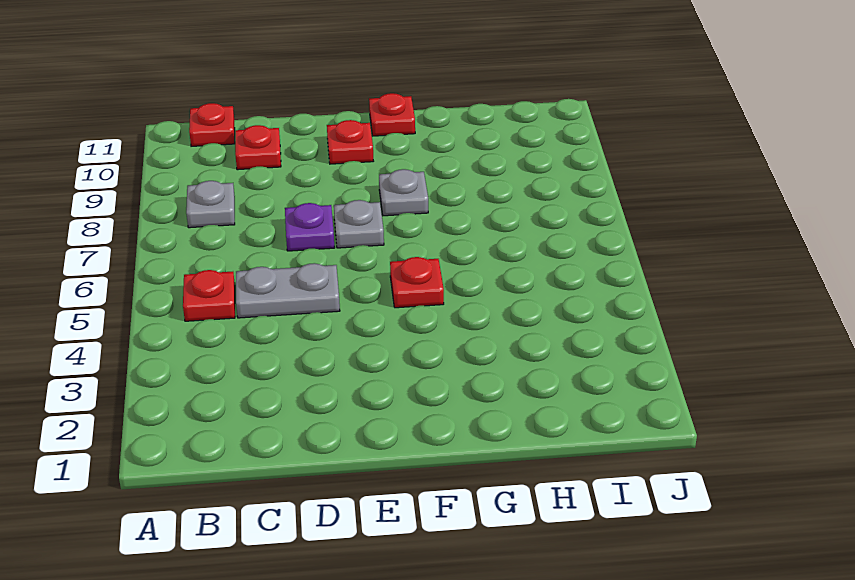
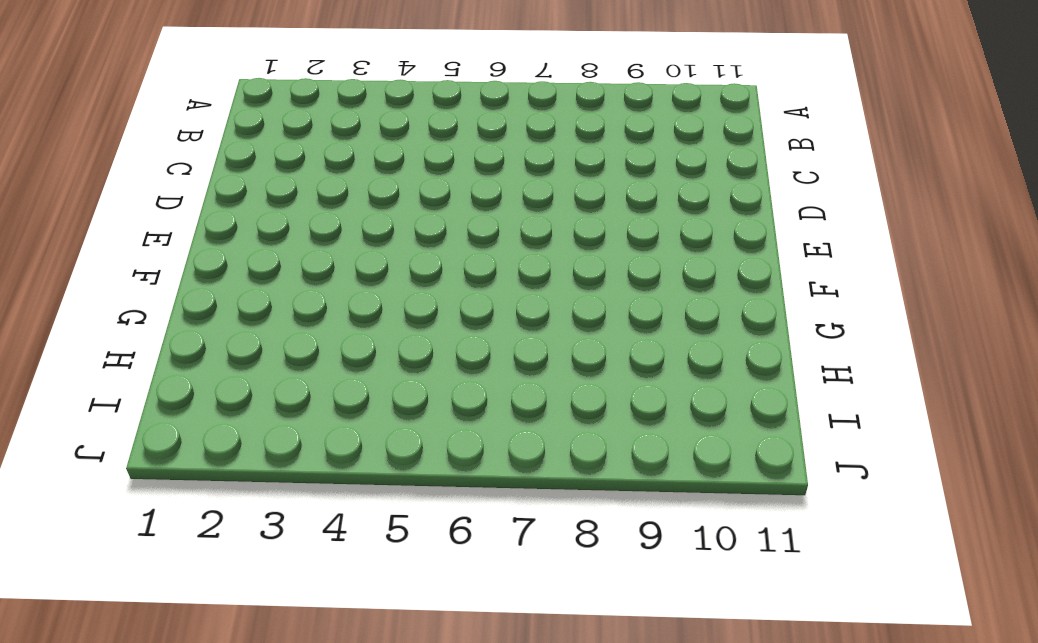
none -> red 1x1 plate [183,270,235,321]
none -> grey 1x1 plate [186,181,235,228]

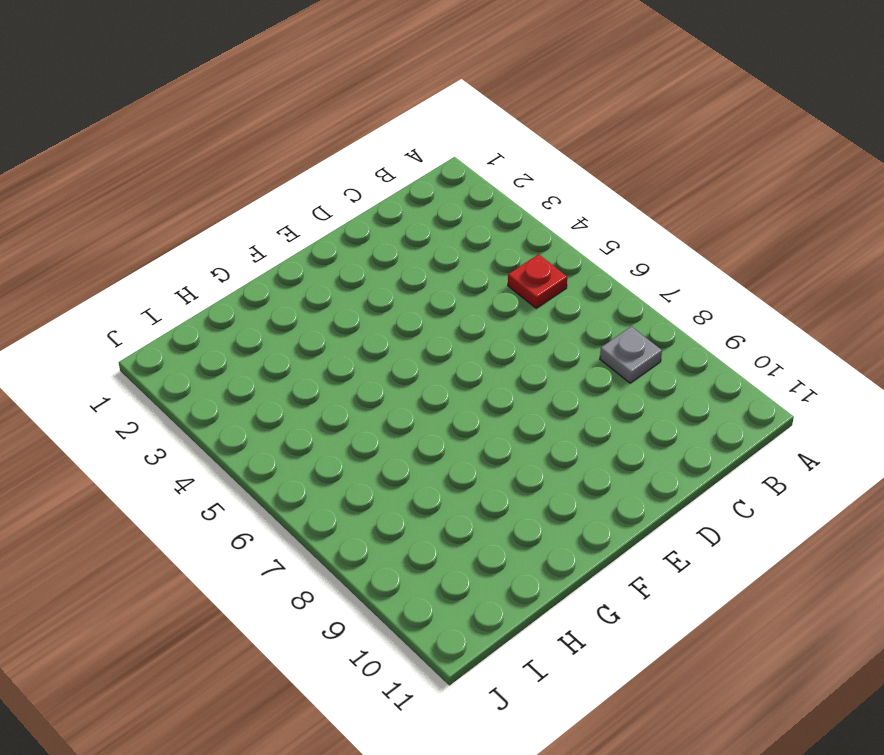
none -> red 1x1 plate [189,103,235,146]
none -> grey 1x2 plate [236,263,340,318]

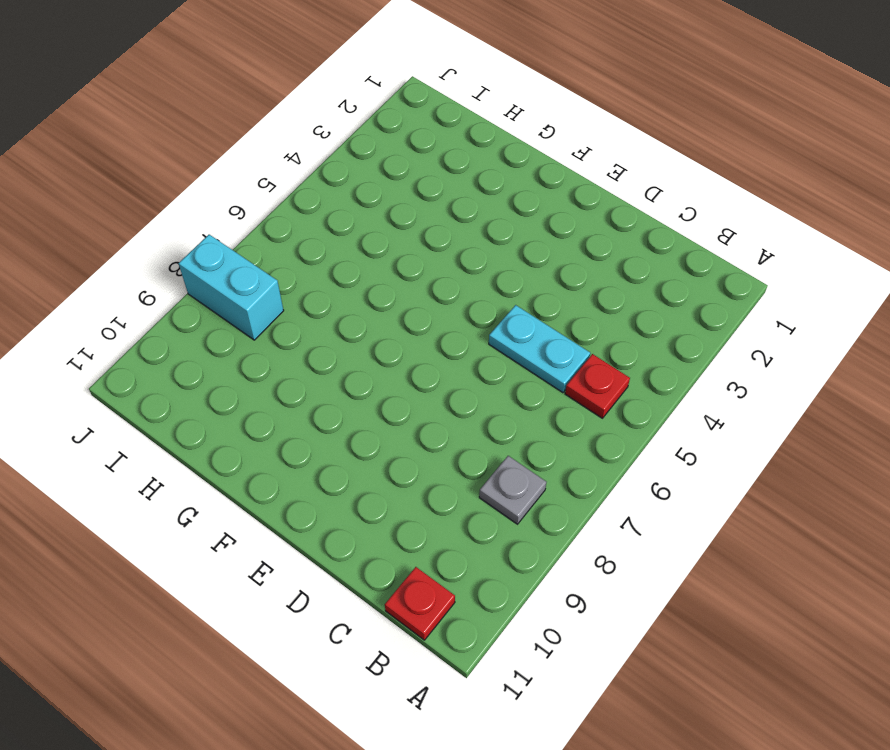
cyan 1x2 plate [489,305,590,393] -> grey 1x2 plate [236,263,340,318]
cyan 1x2 brick [179,235,284,340] -> none
none -> red 1x1 plate [235,125,281,170]
none -> purple 1x1 plate [285,203,334,251]

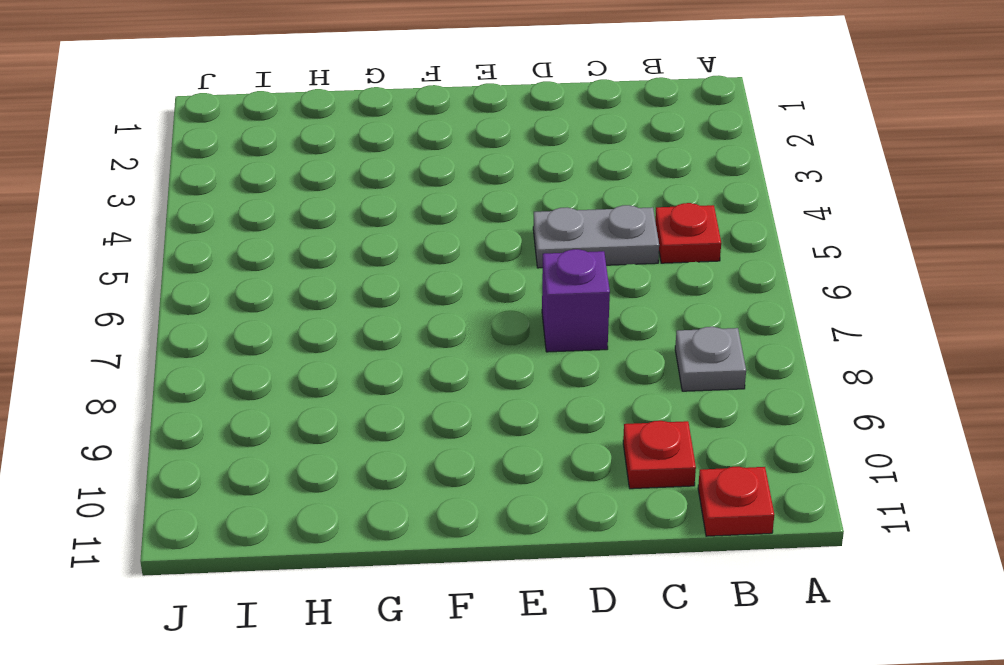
purple 1x1 brick [542,249,610,352] -> purple 1x1 plate [285,203,334,251]
none -> grey 1x1 plate [334,200,384,248]
none -> red 1x1 plate [327,120,373,164]

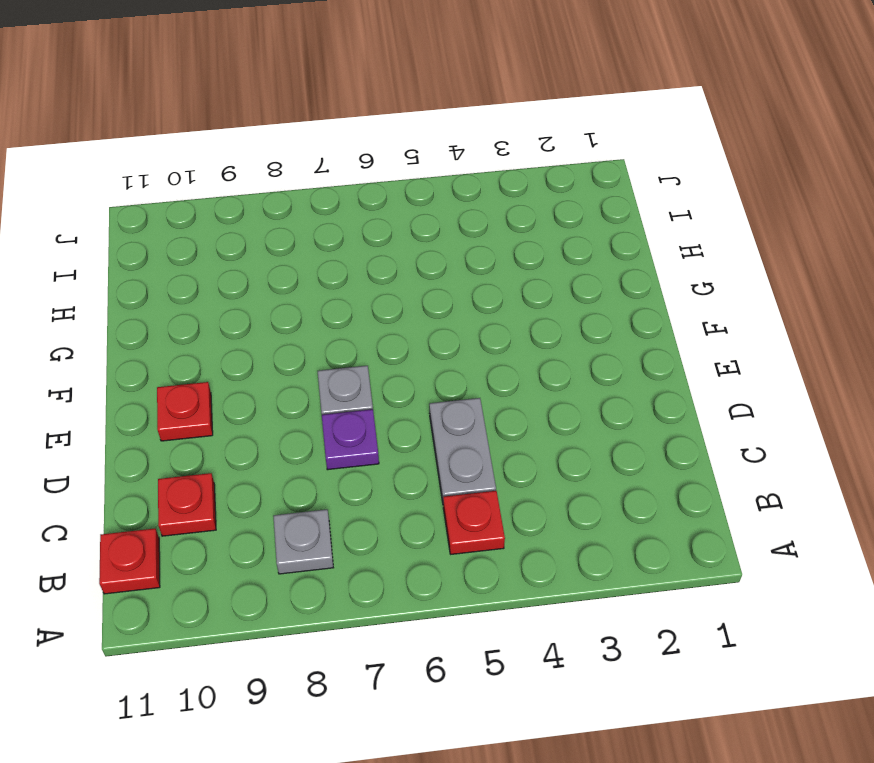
none -> red 1x1 plate [390,257,444,308]
none -> grey 1x1 plate [379,169,428,216]

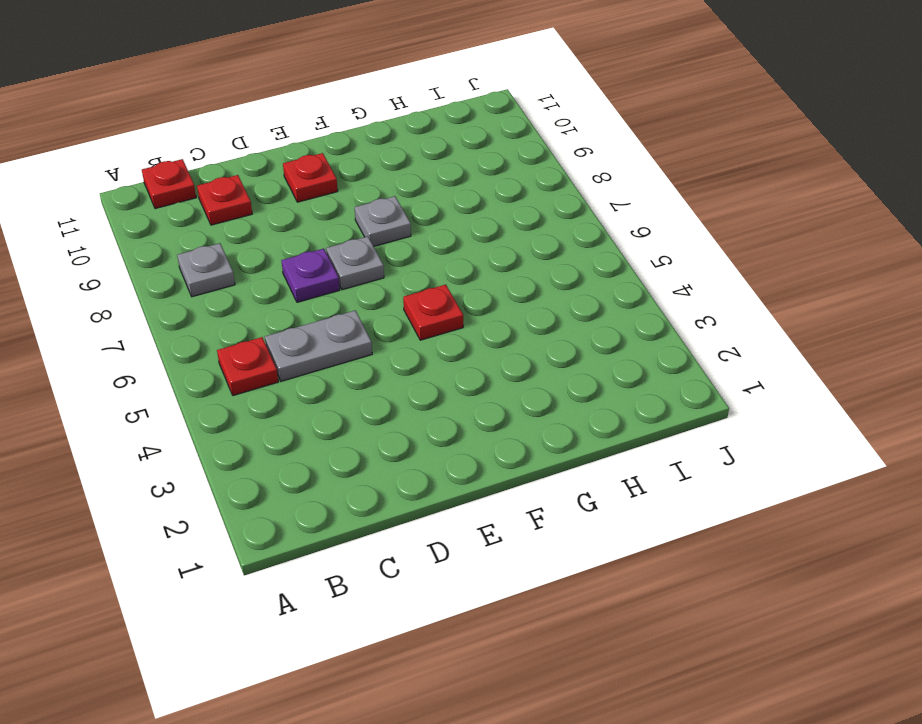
none -> red 1x1 plate [369,93,415,136]

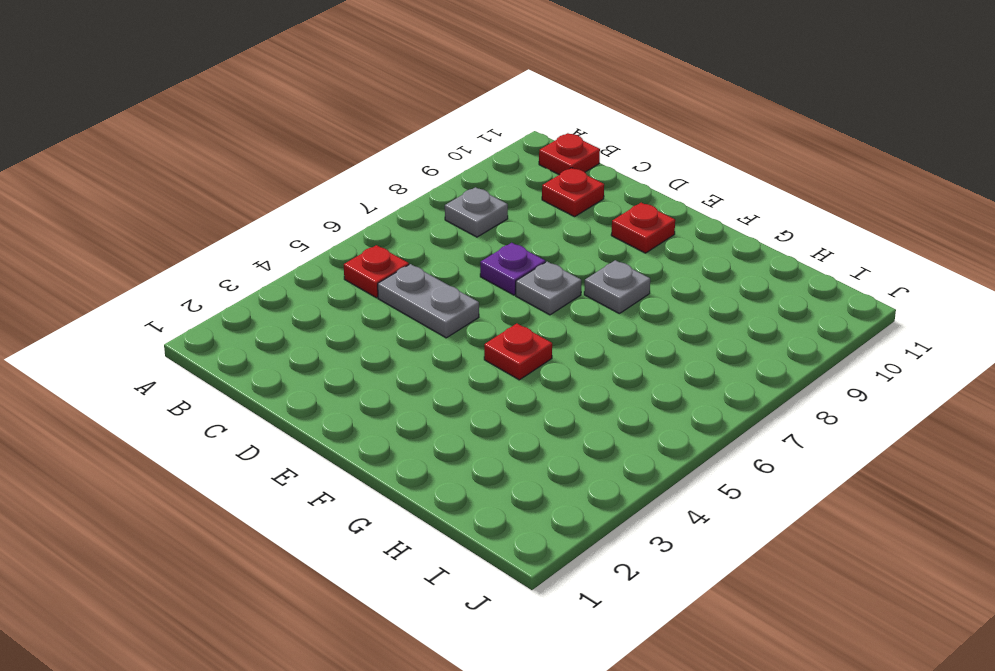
none -> red 1x1 plate [369,93,415,136]

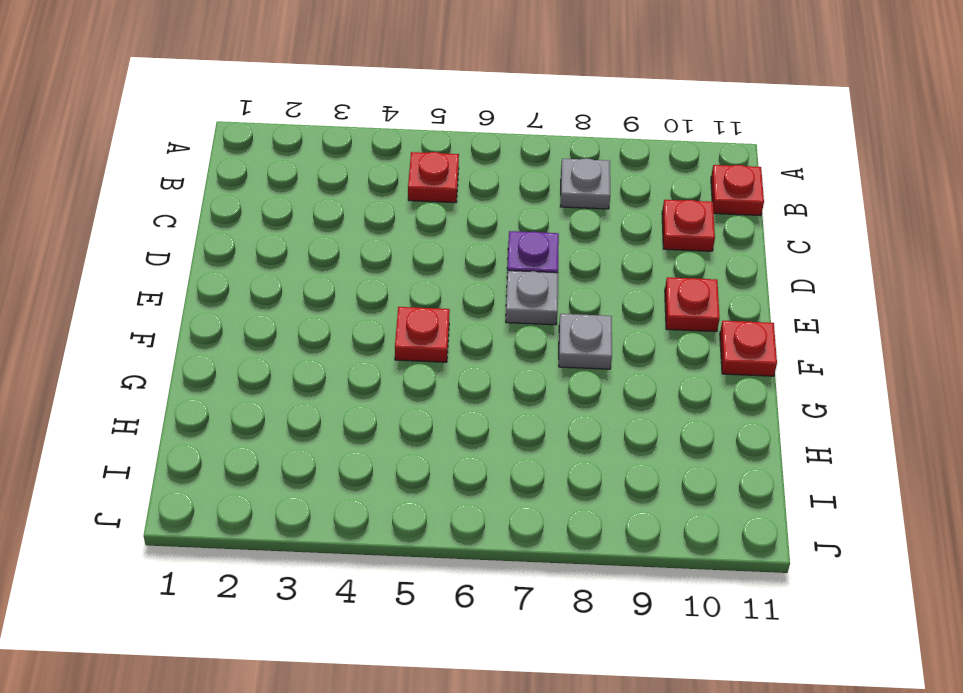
none -> grey 1x2 plate [236,263,340,318]

